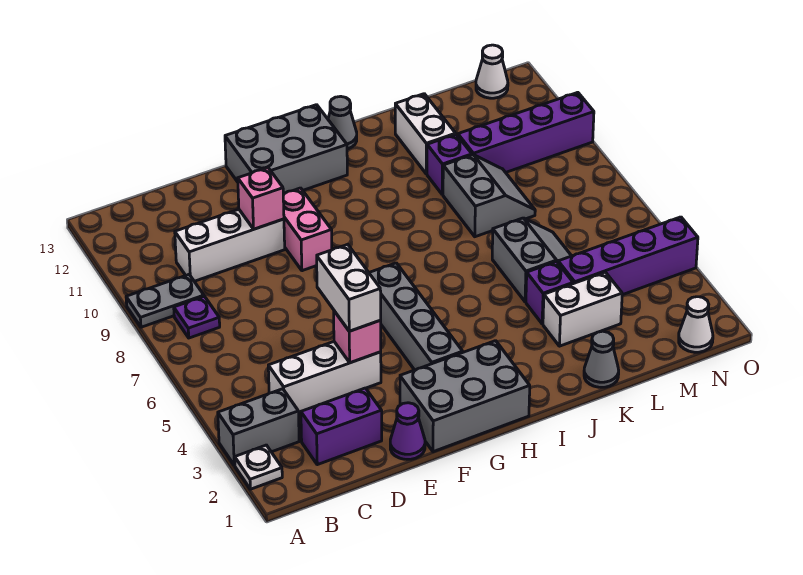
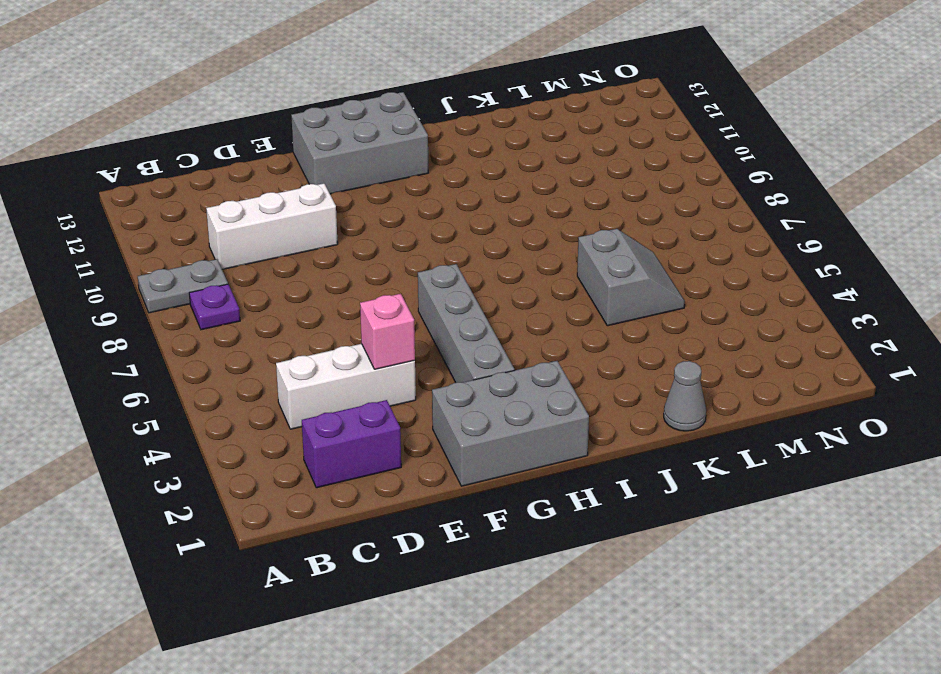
none -> white 1x1 plate [235,445,282,489]
none -> grey 1x2 brick [218,389,299,465]
none -> purple 1x1 cone [390,403,425,459]

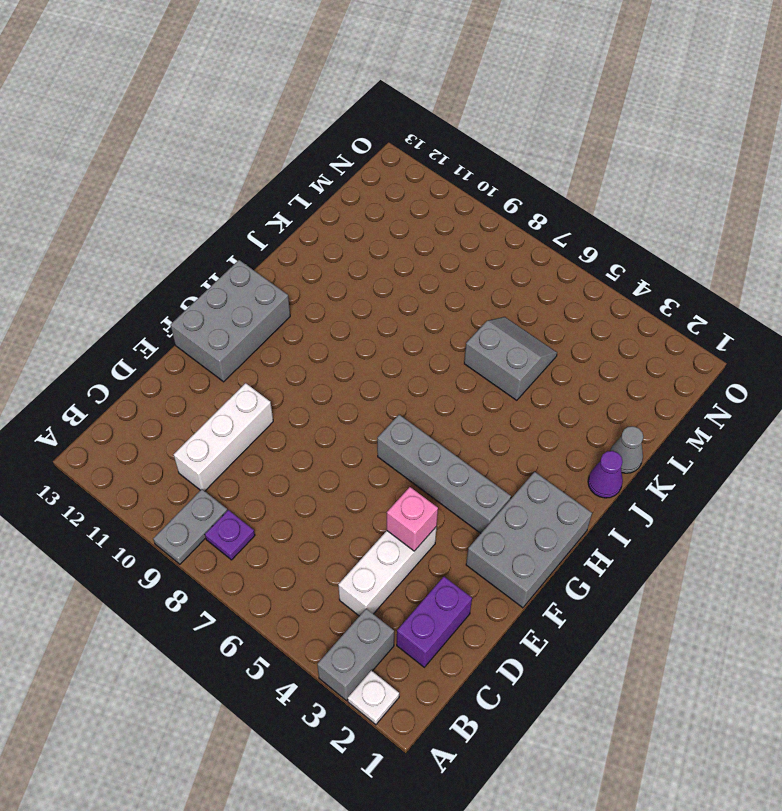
purple 1x1 cone [588,451,623,498] -> purple 1x1 cone moved to [390,403,425,459]
none -> pink 1x2 brick [283,188,332,271]
none -> grey 1x1 cone [328,96,357,149]
none -> white 1x2 brick [543,272,622,346]

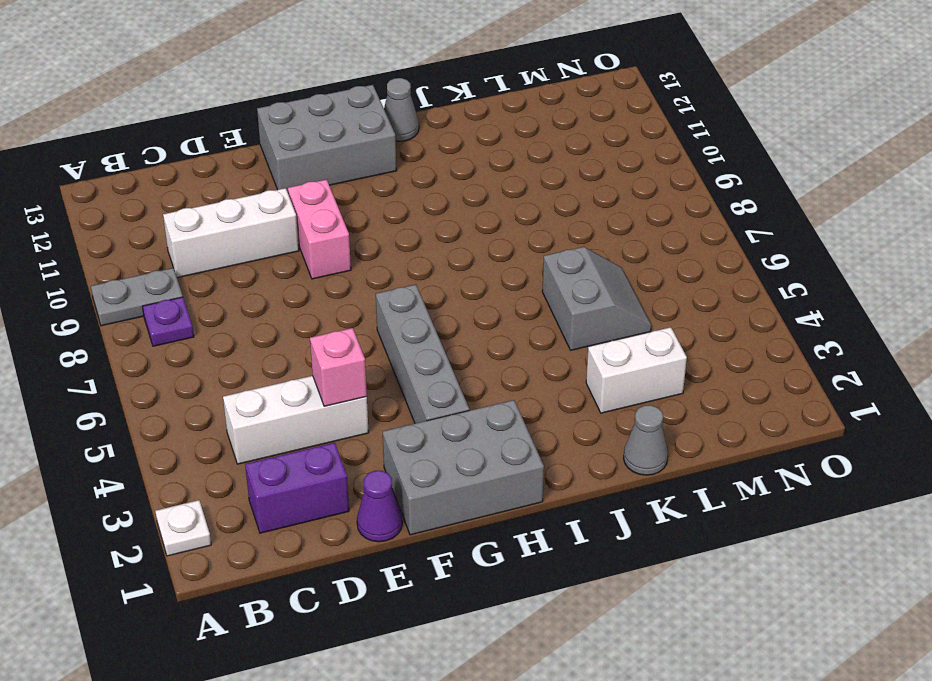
none -> grey 1x2 brick [218,389,299,465]
none -> purple 1x1 brick [526,262,573,324]
none -> grey 2x2 slope [443,155,535,237]

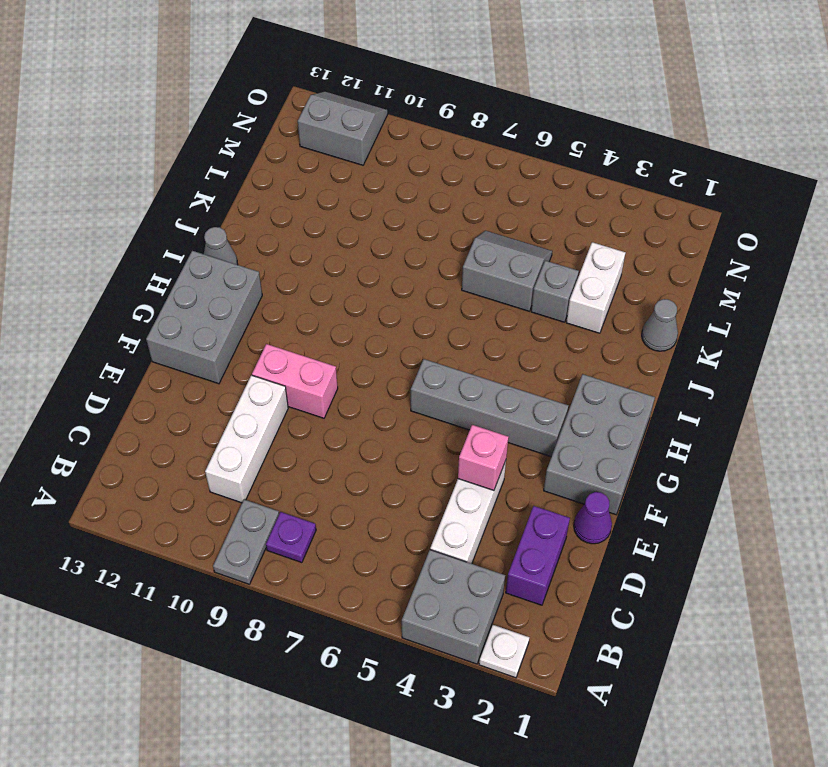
grey 2x2 brick [402,550,505,664] -> grey 1x2 brick [218,389,299,465]
grey 1x1 brick [531,261,579,322] -> purple 1x1 brick [526,262,573,324]
grey 2x2 slope [298,92,388,165] -> grey 2x2 slope moved to [443,155,535,237]
none -> purple 1x1 brick [427,134,472,195]
none -> white 1x2 brick [395,94,456,174]
none -> purple 1x4 brick [558,217,698,295]

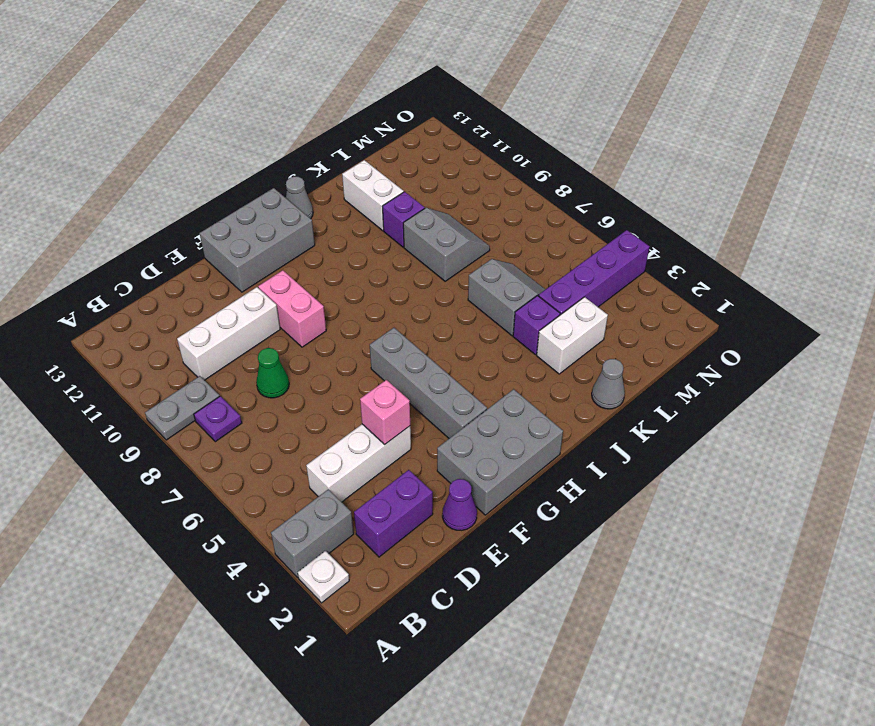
green 1x1 cone [256,348,289,398] -> none
none -> purple 1x4 brick [458,92,594,172]
none -> white 1x1 cone [679,297,713,352]
none -> white 1x1 cone [476,45,508,98]

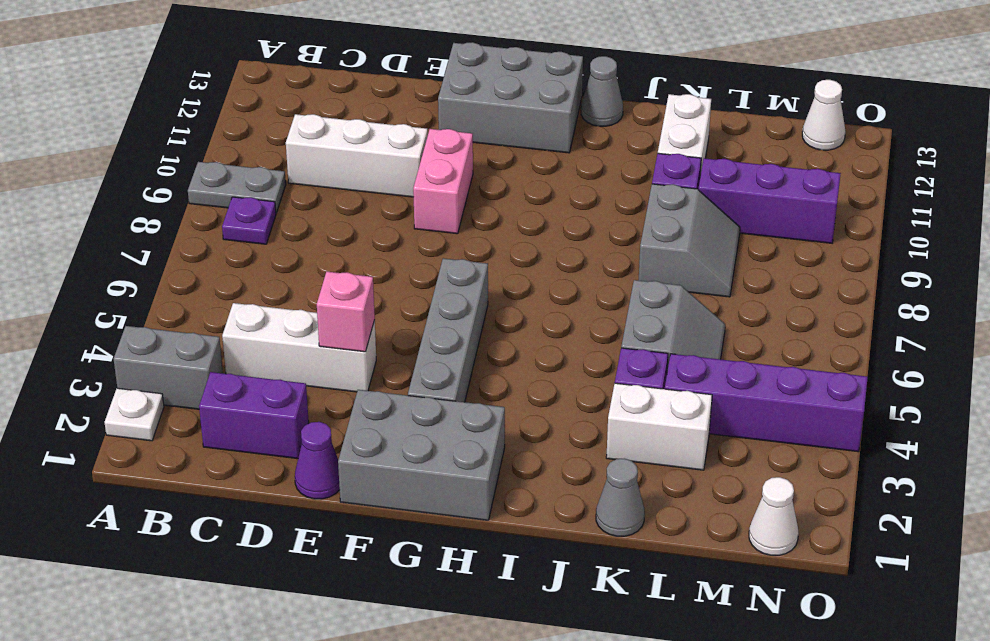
purple 1x3 brick [698,158,841,243] -> purple 1x4 brick [458,92,594,172]
none -> pink 1x1 brick [238,168,284,229]
none -> white 1x2 brick [317,244,381,331]

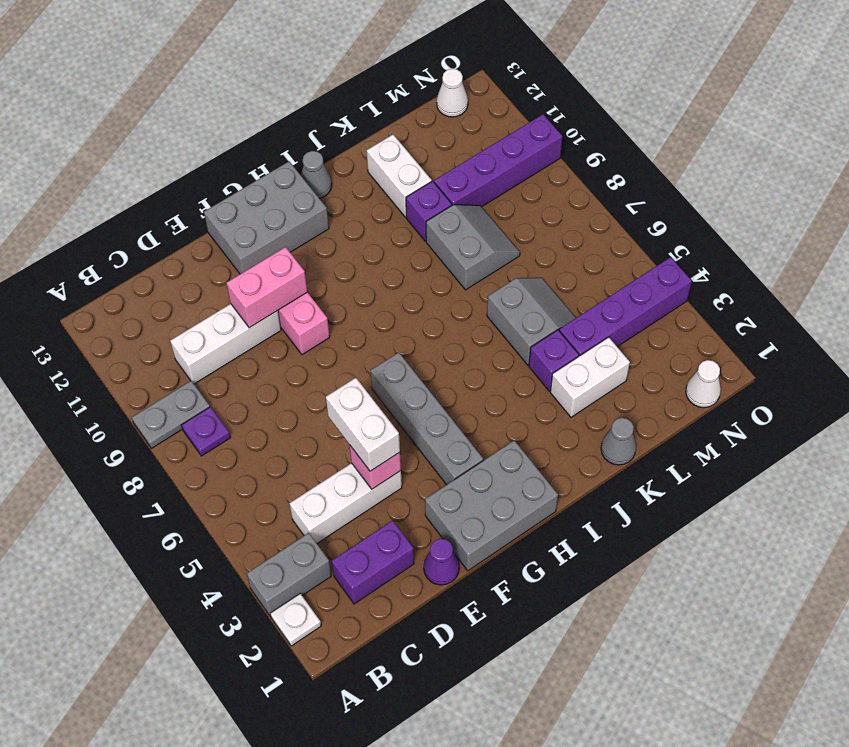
pink 1x2 brick [226,247,307,328] -> pink 1x1 brick [238,168,284,229]

